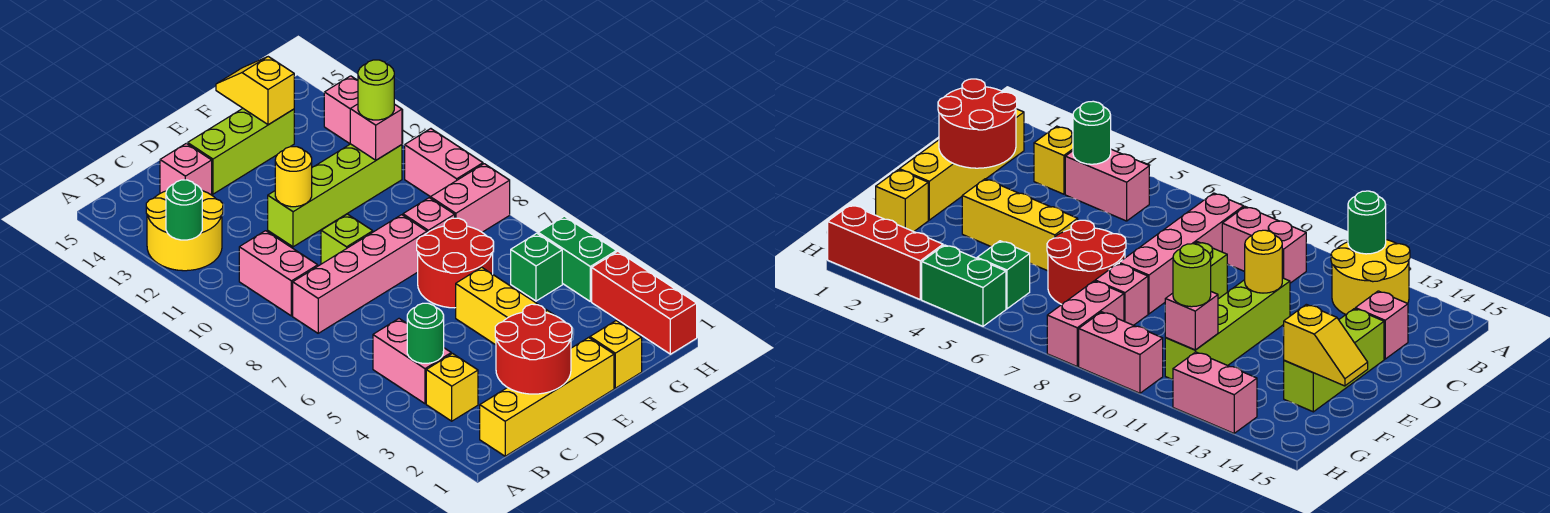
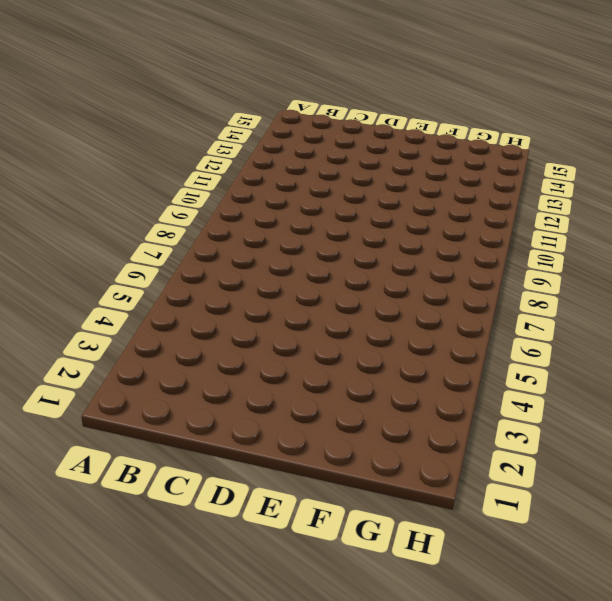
none -> yellow 2x2 round brick [146,191,223,271]
none -> yellow 1x4 brick [480,338,614,456]
none -> yellow 1x1 brick [426,354,478,421]

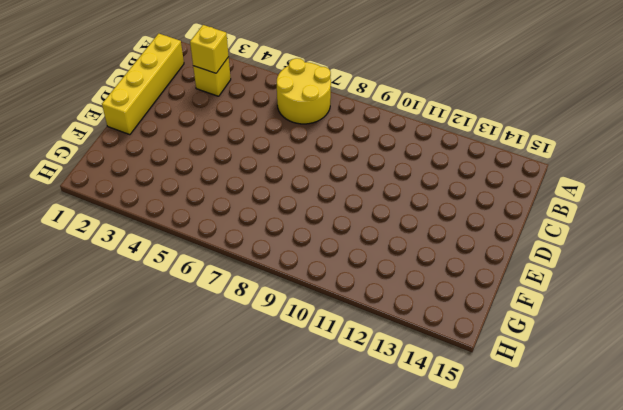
yellow 2x2 round brick [277,58,331,124] -> yellow 2x2 round brick moved to [146,191,223,271]
yellow 1x1 brick [190,25,229,73] -> yellow 1x1 brick moved to [590,321,642,388]
none -> pink 1x2 brick [373,319,451,404]
none -> pink 1x4 brick [293,215,427,333]
none -> pink 1x2 brick [239,231,318,316]

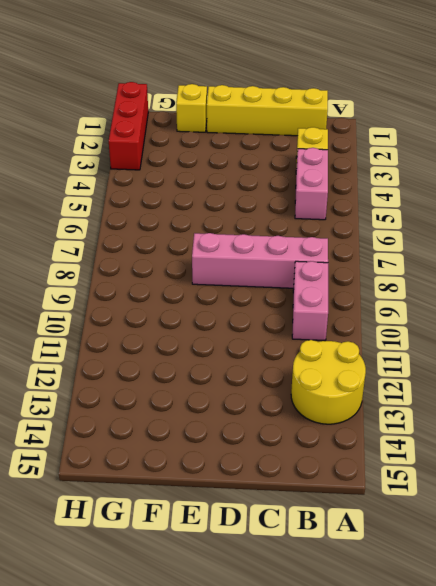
none -> pink 1x1 brick [160,143,212,195]
none -> lime 1x1 brick [321,214,373,264]
none -> lime 1x4 brick [268,144,402,247]

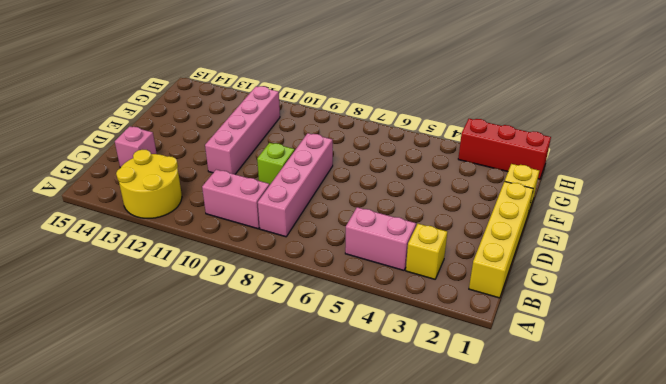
pink 1x4 brick [205,86,280,174] -> lime 1x4 brick [268,144,402,247]
none -> lime 1x3 brick [188,109,294,194]
none -> yellow 1x3 brick [456,267,554,345]
none -> red 2x2 round brick [417,218,493,308]

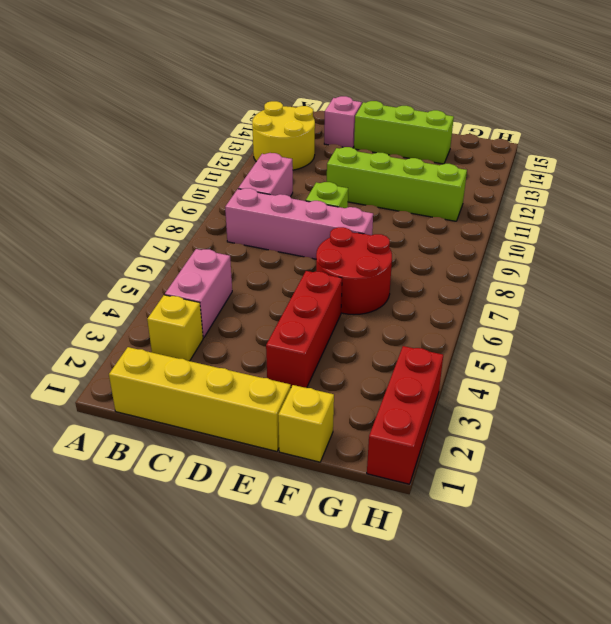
red 1x3 brick [266,271,342,388] -> yellow 1x3 brick [456,267,554,345]
none -> pink 1x1 brick [403,198,455,233]
none -> green 1x1 brick [511,233,562,301]
none -> pink 1x2 brick [430,164,510,232]

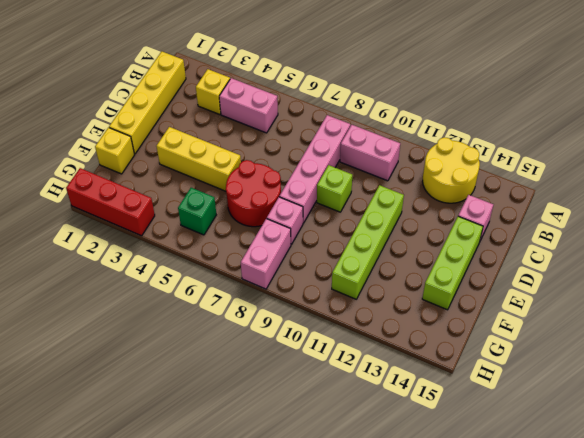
none -> green 1x2 brick [538,216,617,301]
none -> pink 1x2 brick [405,129,483,197]
none -> pink 1x2 brick [324,76,403,145]

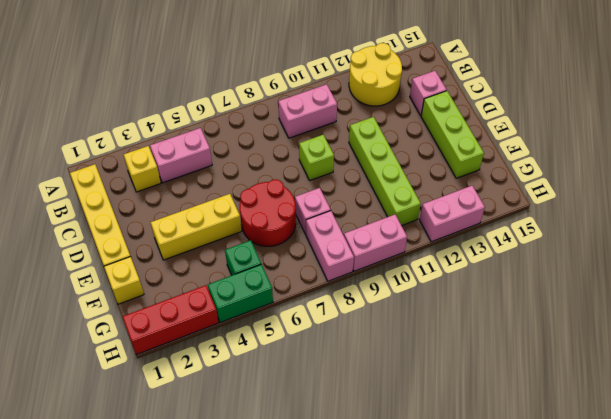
none -> pink 1x4 brick [293,215,427,333]
none -> green 1x1 round brick [166,180,202,240]
none -> green 1x1 round brick [407,303,444,363]

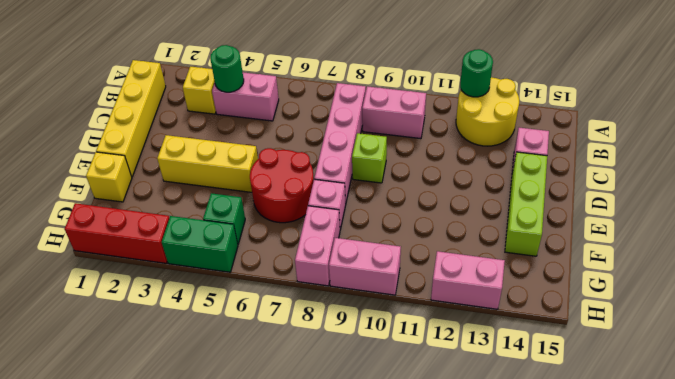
none -> lime 1x4 brick [268,144,402,247]
none -> red 2x2 round brick [495,304,572,394]
none -> yellow 1x1 round brick [275,147,312,207]

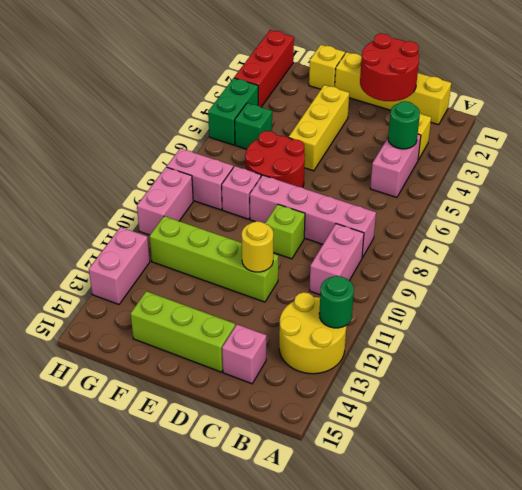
none -> yellow 1x2 slope [216,57,294,125]
none -> pink 1x1 brick [350,104,402,160]
none -> lime 1x1 round brick [358,60,394,120]

